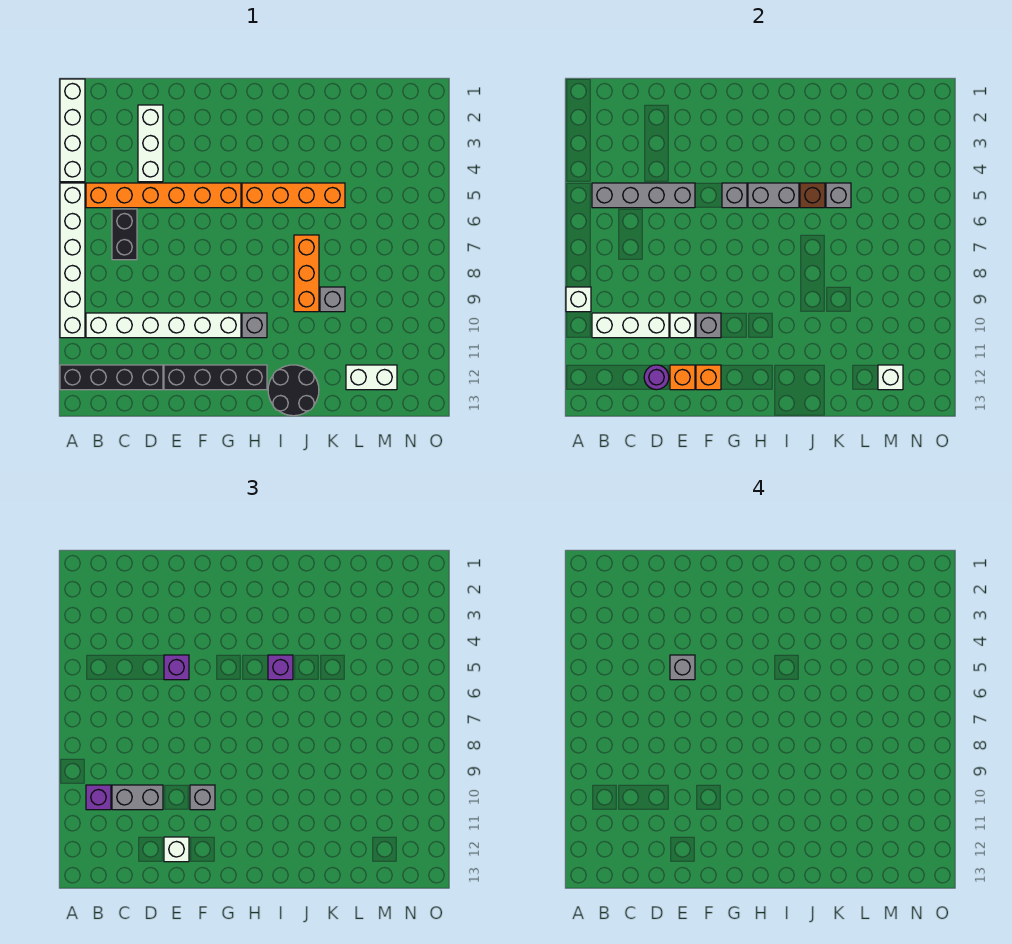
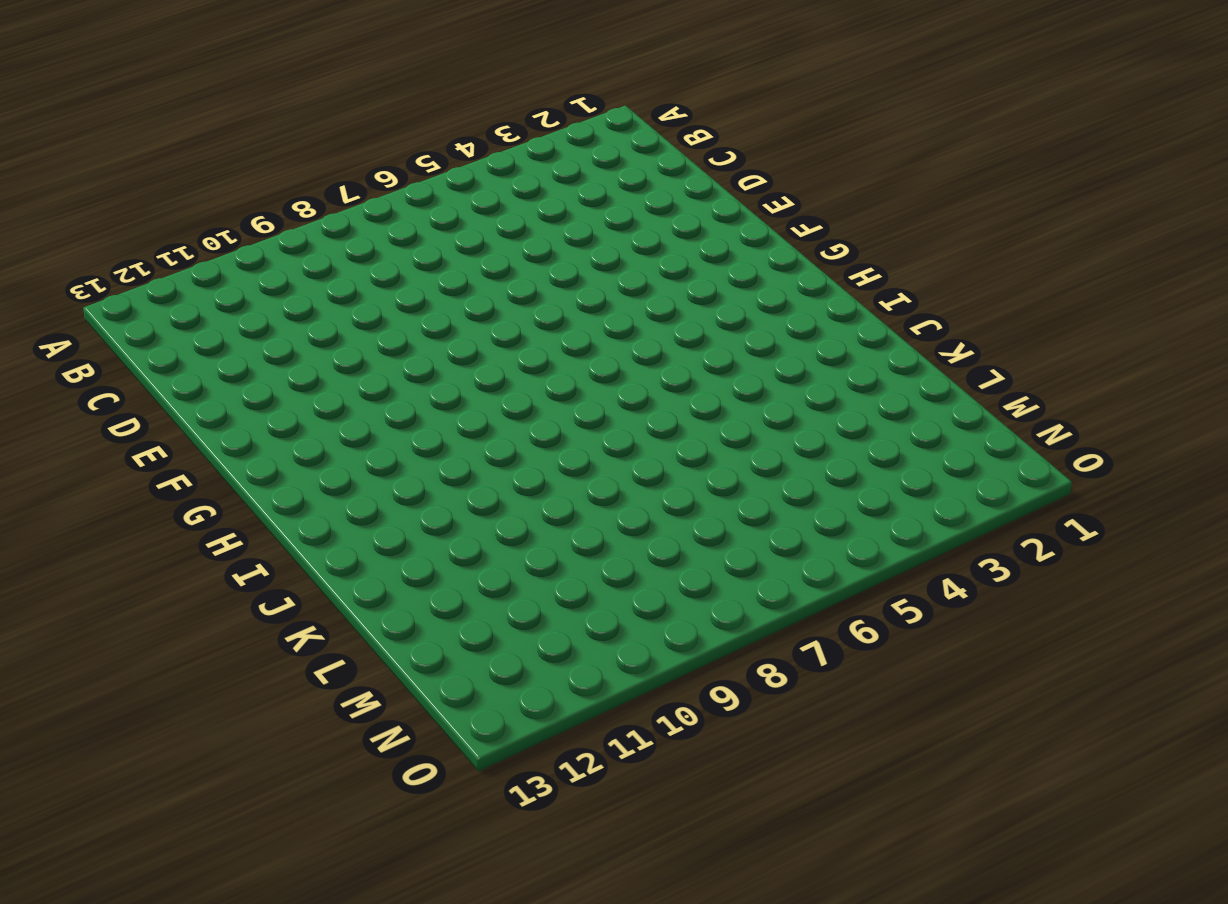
none -> white 1x4 brick [60,79,85,182]
none -> white 1x6 brick [60,183,85,338]
none -> black 1x4 brick [60,365,163,390]
none -> orange 1x6 brick [86,183,241,208]

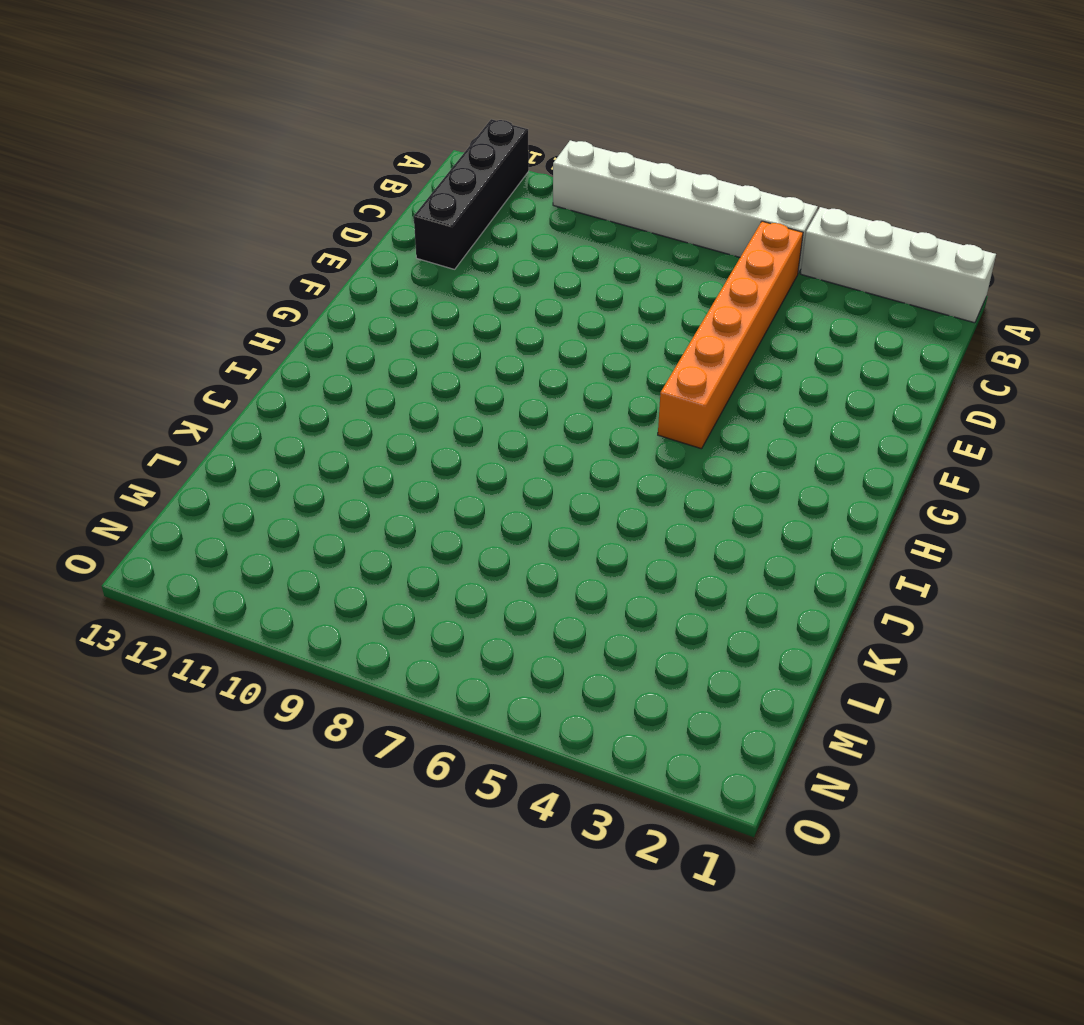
none -> white 1x6 brick [86,313,241,338]
none -> black 1x2 brick [112,209,137,260]
none -> white 1x3 brick [138,105,163,182]
none -> black 1x4 brick [164,365,267,390]

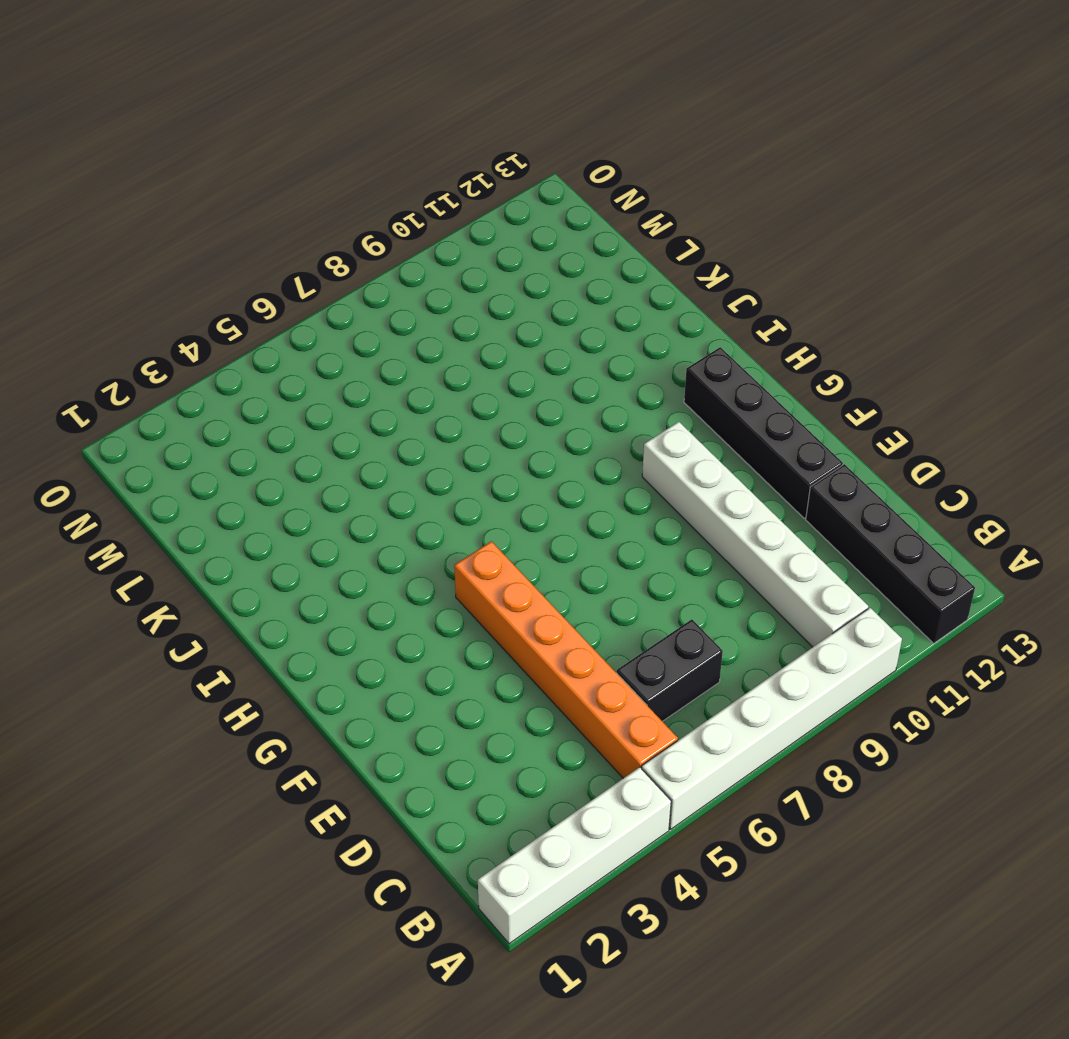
none -> white 1x3 brick [138,105,163,182]
none -> orange 1x4 brick [242,183,345,208]
none -> grey 1x1 brick [242,313,267,338]
none -> black 2x2 round brick [268,365,319,416]

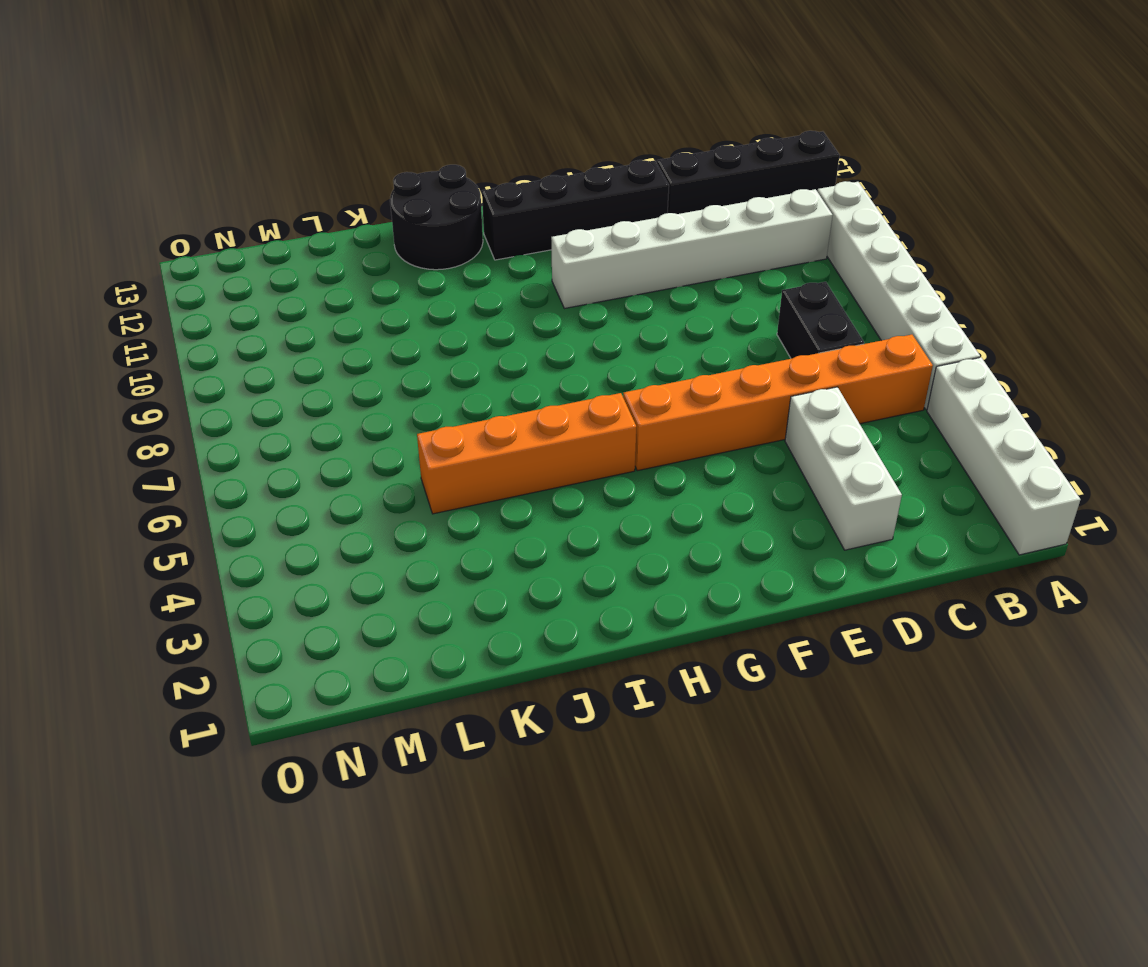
none -> grey 1x1 brick [242,313,267,338]
none -> orange 1x3 brick [294,235,319,312]
none -> grey 1x1 brick [320,287,345,312]
none -> white 1x2 brick [346,365,397,390]

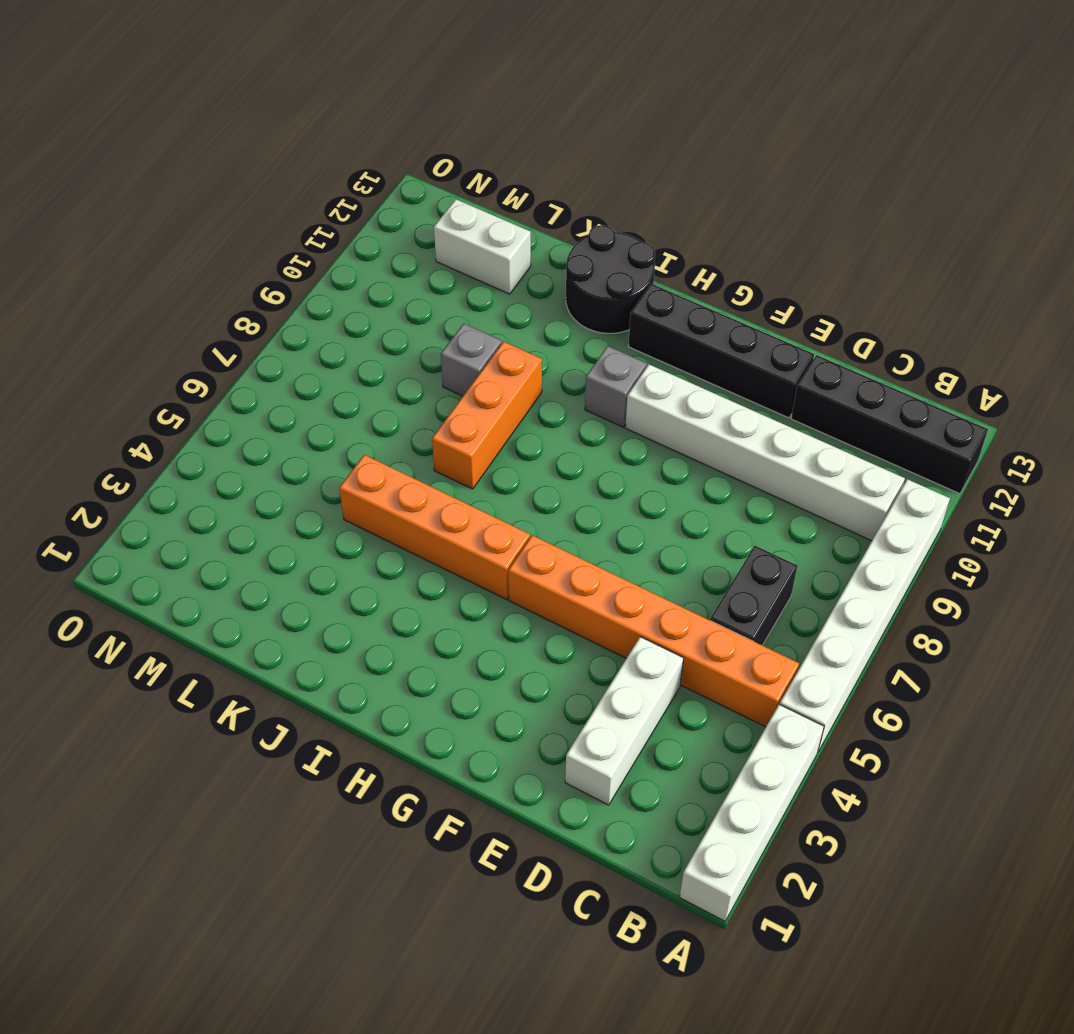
none -> white 1x1 brick [566,287,591,312]
none -> grey 1x4 brick [592,183,695,208]
none -> white 1x3 brick [592,313,669,338]
none -> purple 1x1 round brick [644,365,669,390]

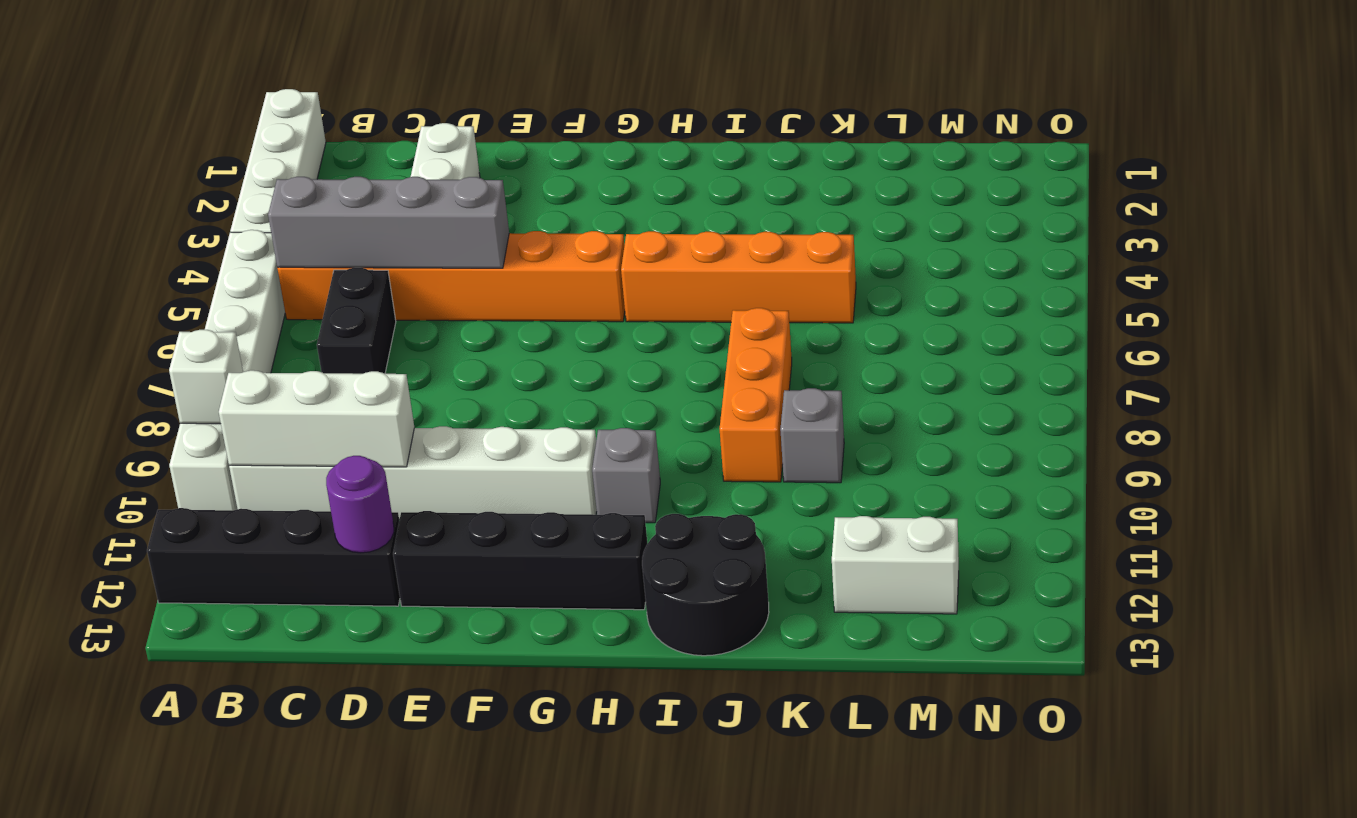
none -> white 1x1 brick [670,313,695,338]
none -> orange 1x1 brick [670,365,695,390]
none -> grey 1x1 brick [696,313,721,338]
none -> orange 1x1 brick [696,365,721,390]

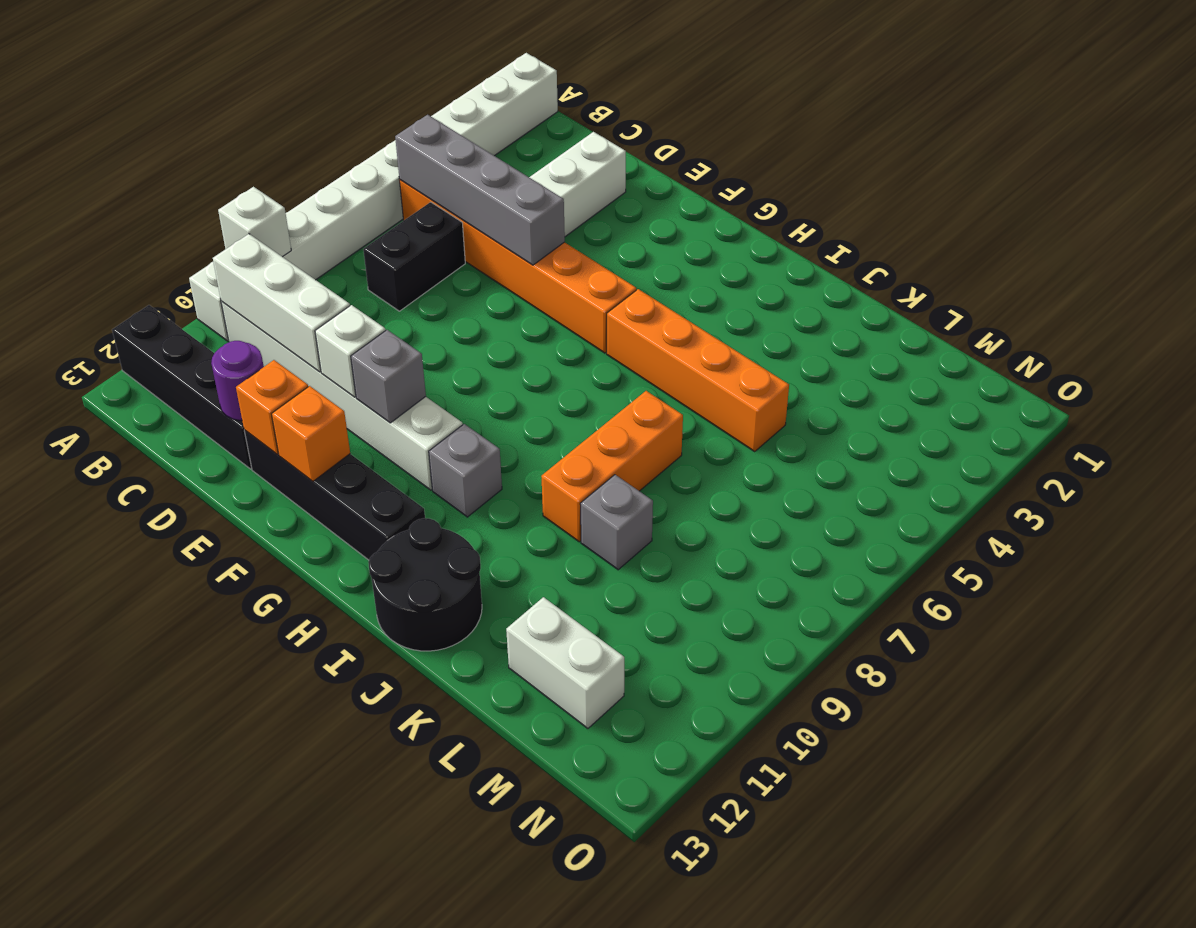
none -> grey 1x1 brick [722,183,747,208]
none -> grey 1x2 brick [748,183,799,208]
none -> brown 1x1 brick [800,183,825,208]
none -> grey 1x1 brick [826,183,851,208]

